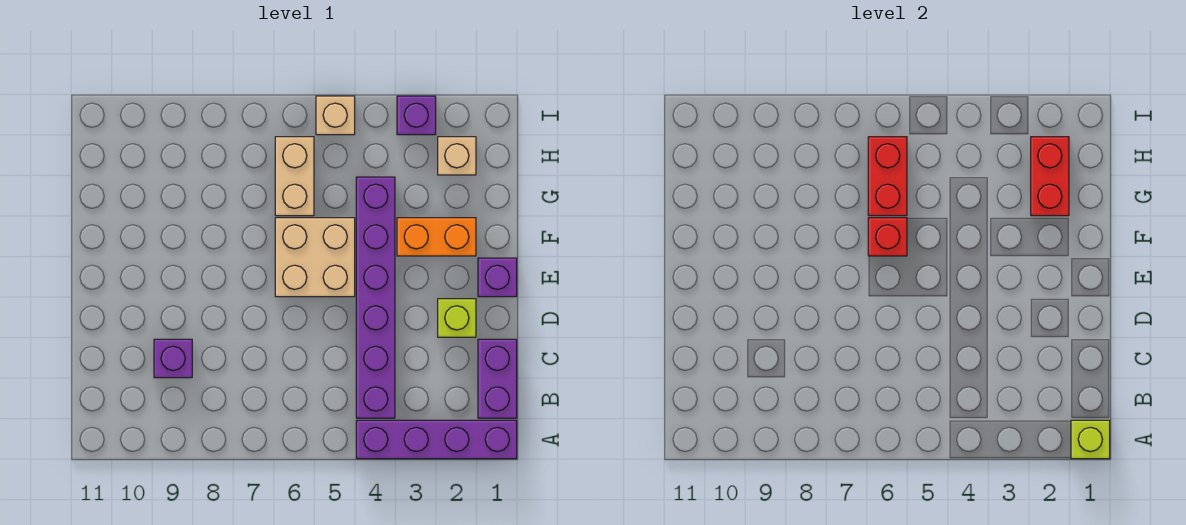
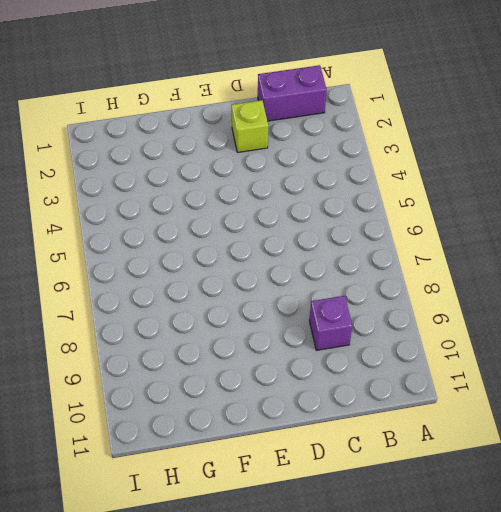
none -> purple 1x4 brick [356,420,517,459]
none -> purple 1x6 brick [356,177,395,418]
none -> purple 1x1 brick [478,258,517,297]

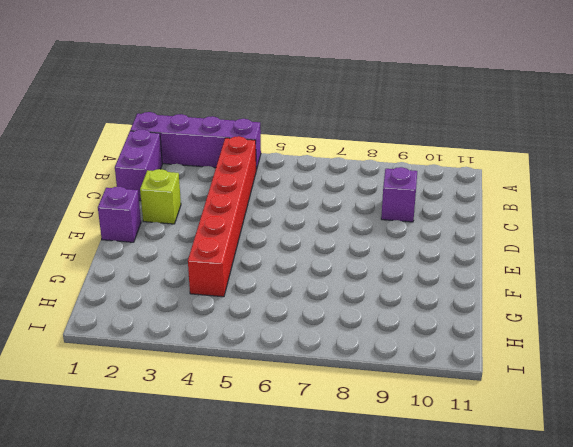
red 1x6 brick [188,136,256,297] -> purple 1x6 brick [356,177,395,418]
none -> tan 2x2 brick [275,218,355,297]
none -> orange 1x2 brick [397,218,476,256]
none -> tan 1x2 brick [275,137,314,216]

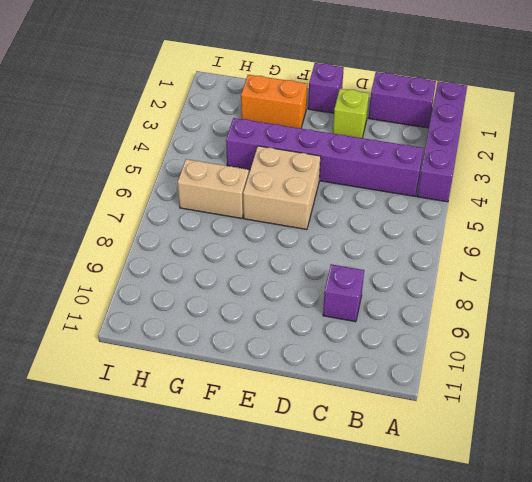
orange 1x2 brick [241,75,307,128] -> orange 1x2 brick turned to [397,218,476,256]
none -> tan 1x1 brick [438,137,476,175]
none -> purple 1x1 brick [397,96,436,135]
none -> tan 1x1 brick [316,96,355,135]

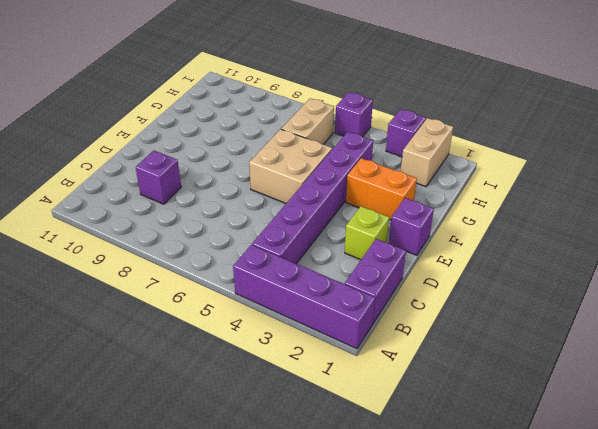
tan 1x2 brick [401,118,453,187] -> tan 1x1 brick [438,137,476,175]
purple 1x1 brick [335,92,373,137] -> tan 1x1 brick [316,96,355,135]
none -> lime 1x1 brick [1071,420,1110,459]
none -> red 1x1 brick [868,218,907,256]
none -> red 1x2 brick [1031,137,1069,216]

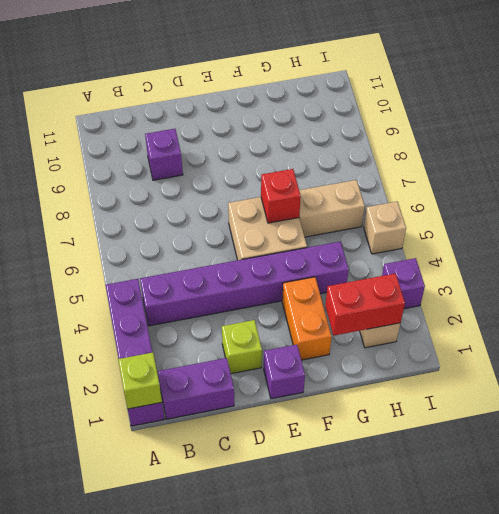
none -> red 1x2 brick [868,137,907,216]

